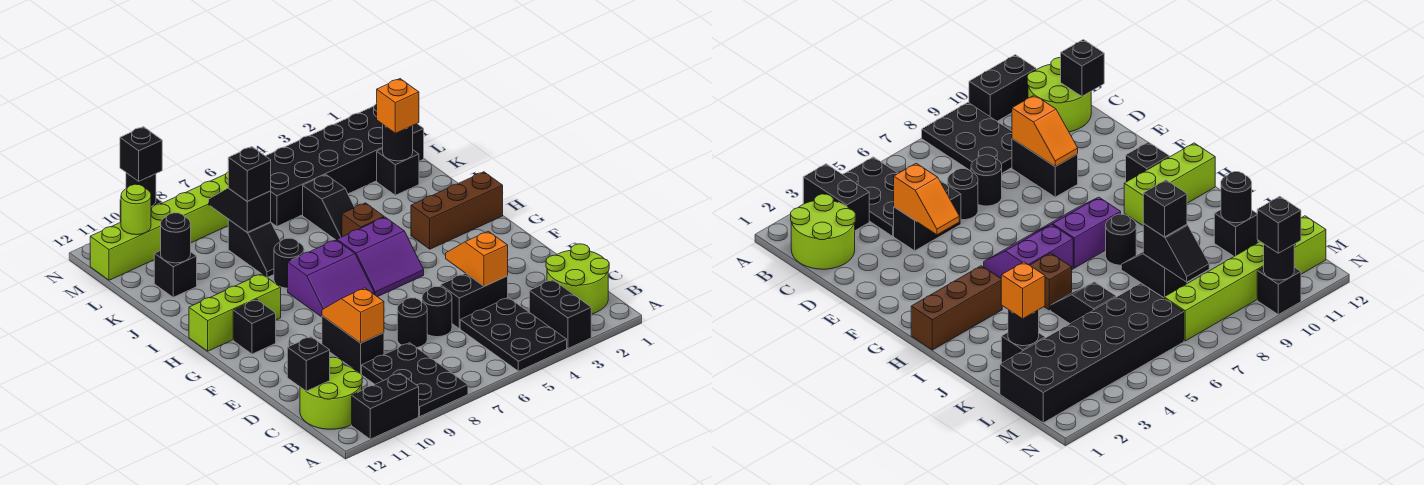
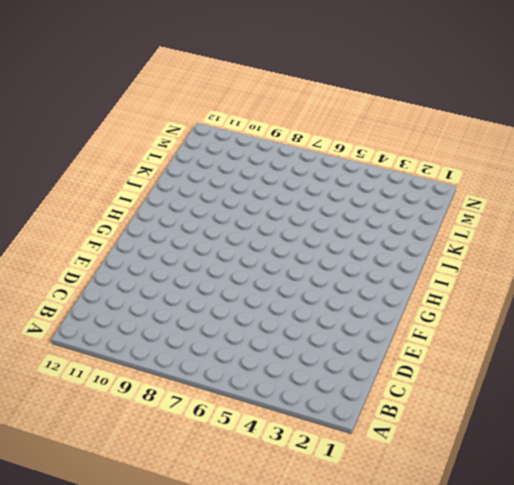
none -> black 1x2 brick [529,280,591,348]
none -> black 2x3 plate [460,298,567,371]
none -> black 2x3 plate [362,343,468,416]
none -> black 1x2 brick [352,373,419,439]

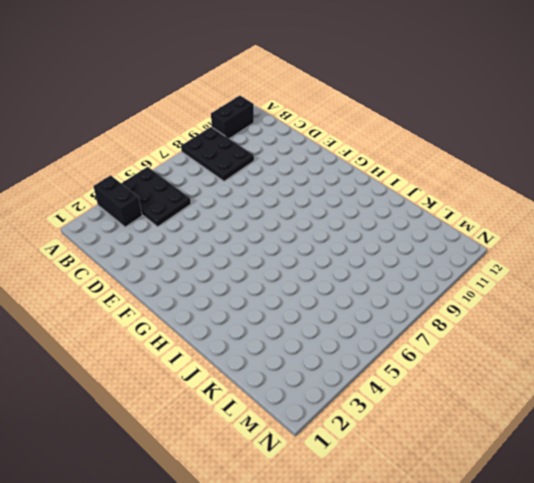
none -> lime 2x2 round brick [546,244,609,314]
none -> lime 2x2 round brick [300,357,362,429]
none -> black 1x2 brick [441,273,508,329]
none -> black 1x1 round brick [422,286,452,337]

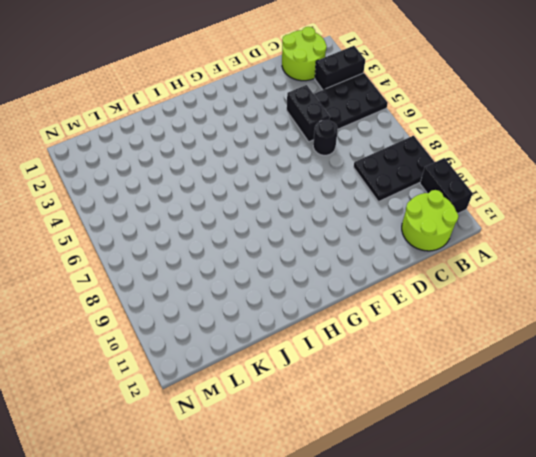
none -> black 1x1 round brick [397,298,427,348]
none -> black 1x2 brick [322,316,384,374]
none -> purple 2x2 slope [337,217,424,297]
none -> purple 2x2 slope [288,240,374,317]

